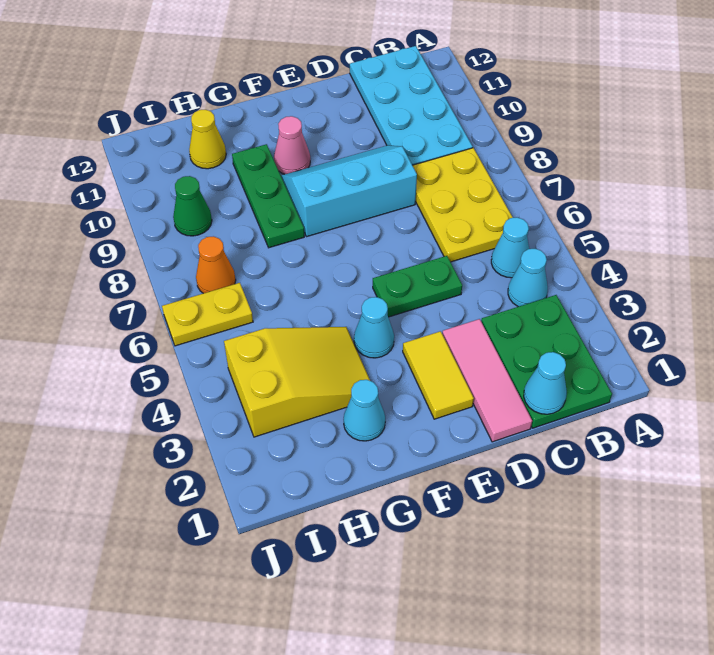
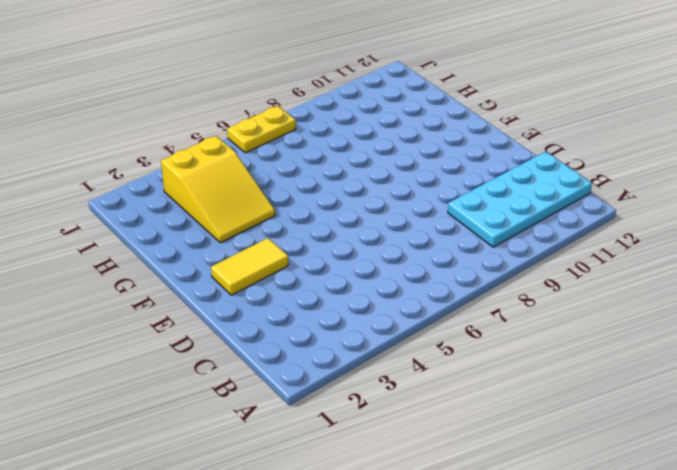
yellow 1x2 plate [227,106,296,153] -> yellow 1x2 plate turned to [162,283,253,346]
none -> green 2x3 plate [481,295,612,428]
none -> cyan 1x1 cone [508,249,548,307]
none -> cyan 1x1 cone [491,217,529,278]

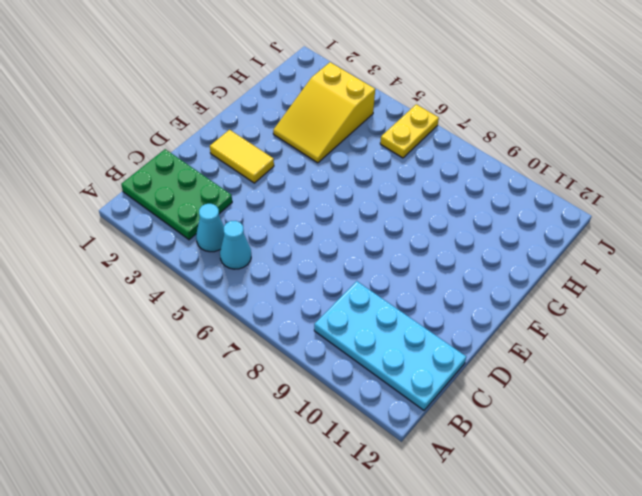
none -> yellow 2x3 plate [412,148,513,262]
none -> pink 1x3 tile [442,319,532,442]
none -> green 1x2 plate [373,256,462,317]

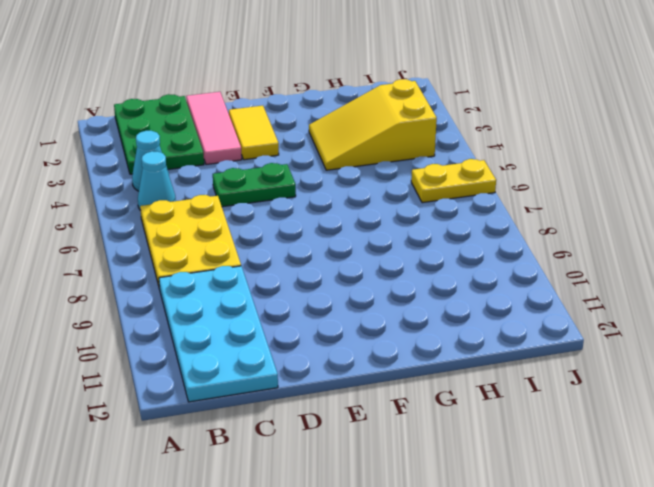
none -> cyan 2x3 slope [281,145,417,237]
none -> cyan 1x1 cone [354,297,394,358]
none -> pink 1x1 cone [274,116,310,174]

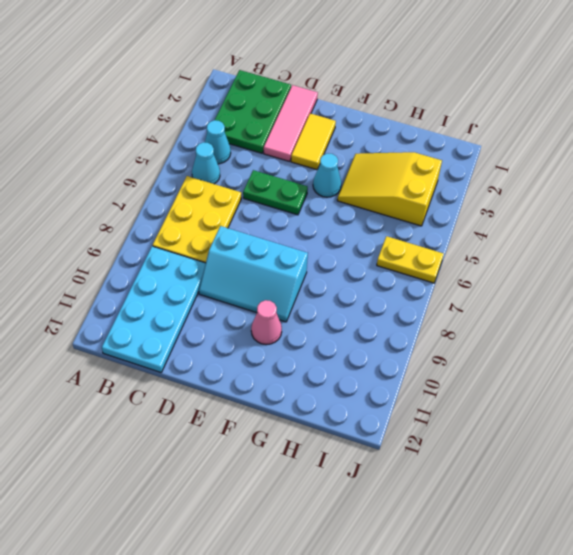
none -> cyan 1x1 cone [344,380,385,441]
none -> green 1x3 plate [232,144,304,248]
none -> yellow 1x1 cone [189,110,226,169]

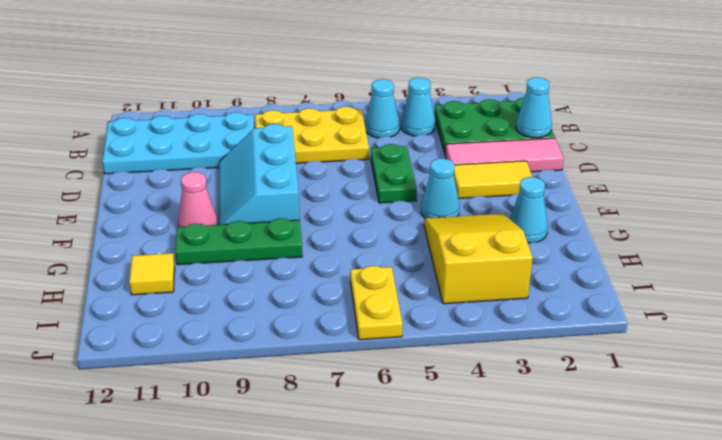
yellow 1x1 tile [129,253,175,295] -> yellow 1x1 cone [189,110,226,169]
none -> orange 1x1 cone [196,236,236,293]
none -> green 1x1 cone [173,176,212,236]

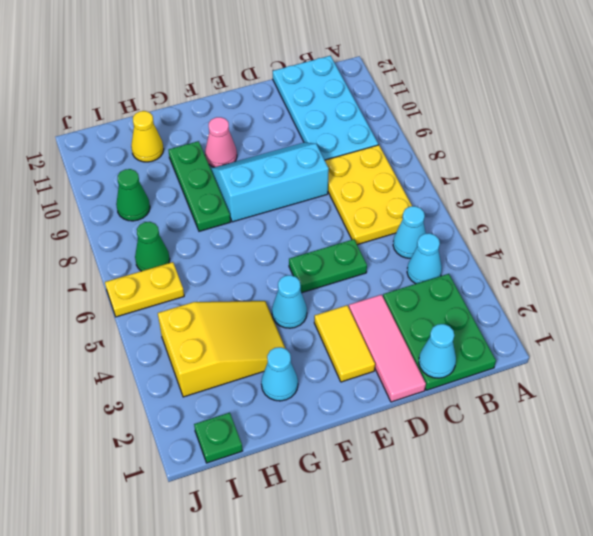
green 1x1 plate [194,413,243,463] -> none
green 1x1 cone [135,222,170,271] -> orange 1x1 cone [196,236,236,293]

